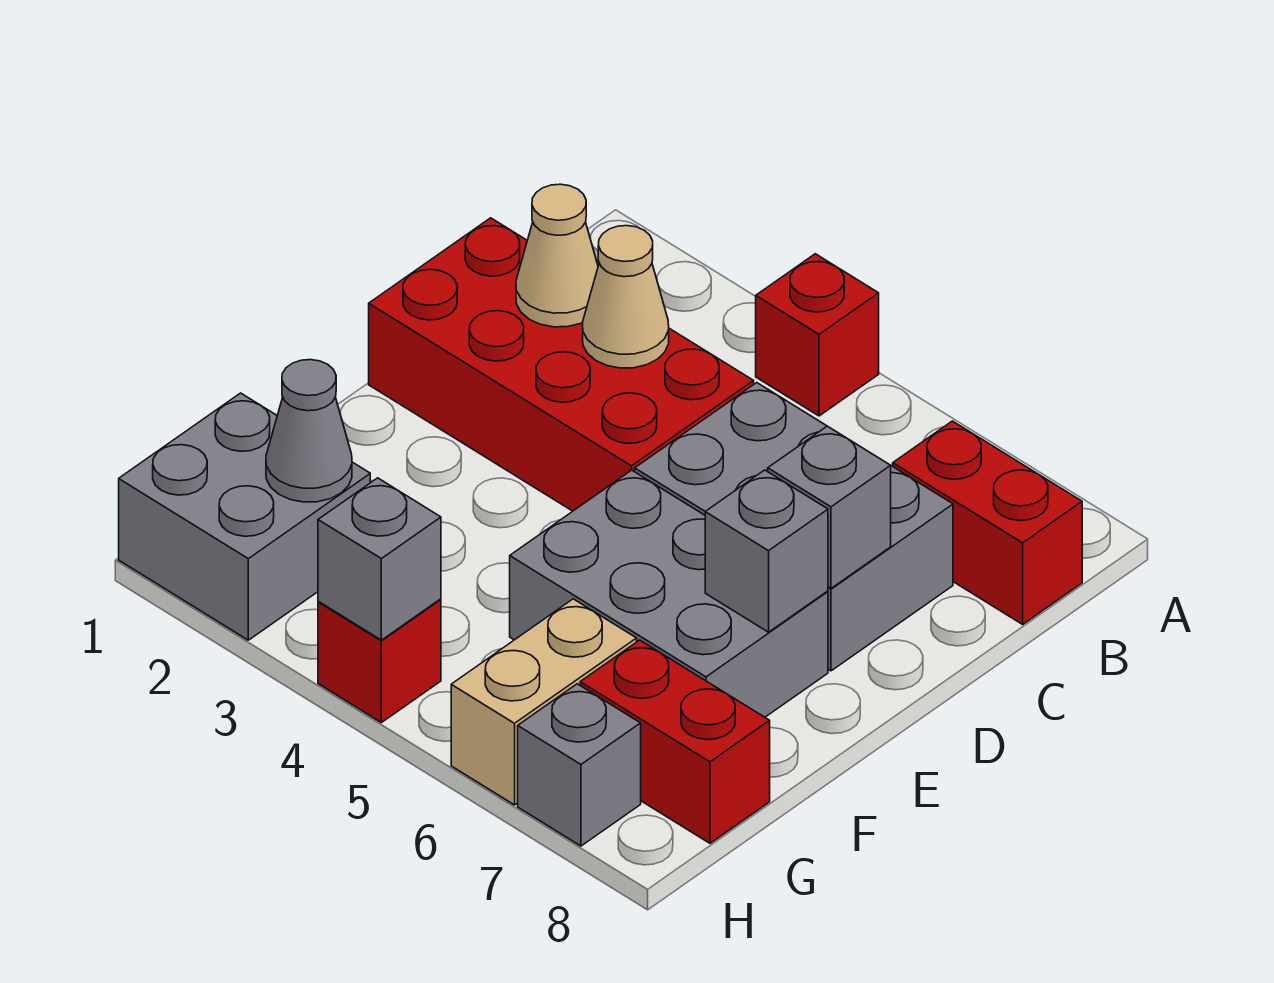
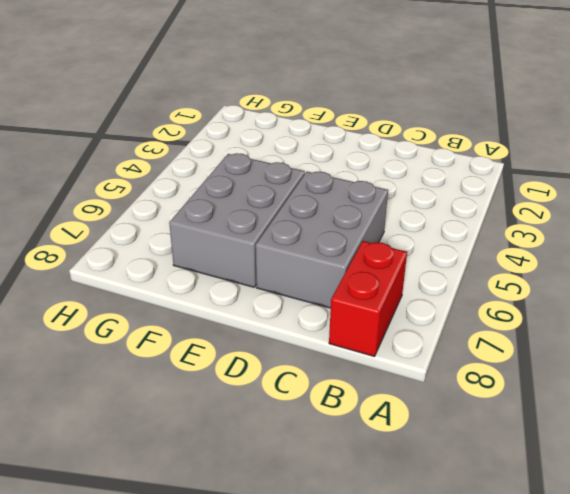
none -> red 1x1 brick [756,254,879,416]
none -> red 2x4 brick [369,218,754,511]
none -> grey 2x2 brick [119,393,370,640]

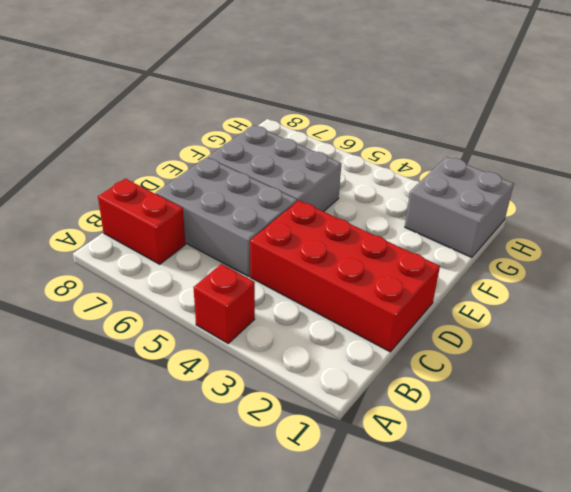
none -> tan 1x2 brick [451,599,637,805]
none -> red 1x2 brick [580,640,770,843]
none -> red 1x1 brick [318,599,441,723]

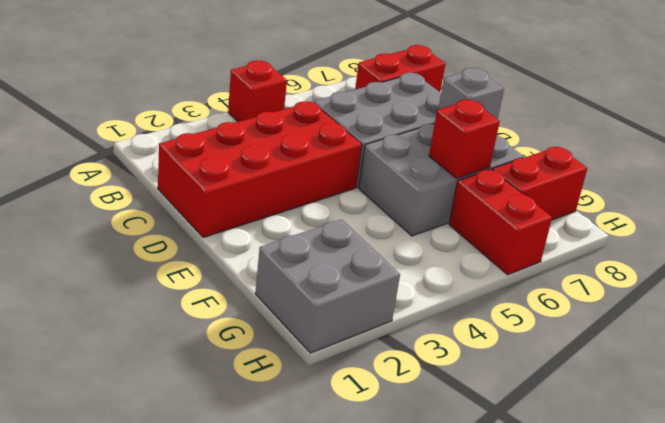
red 1x1 brick [429,99,500,178] -> red 1x1 brick moved to [318,599,441,723]
red 1x2 brick [449,169,552,275] -> tan 1x2 brick [451,599,637,805]
none -> grey 1x1 brick [518,684,641,846]
none -> tan 1x1 cone [516,184,598,327]
none -> tan 1x1 cone [583,226,669,368]

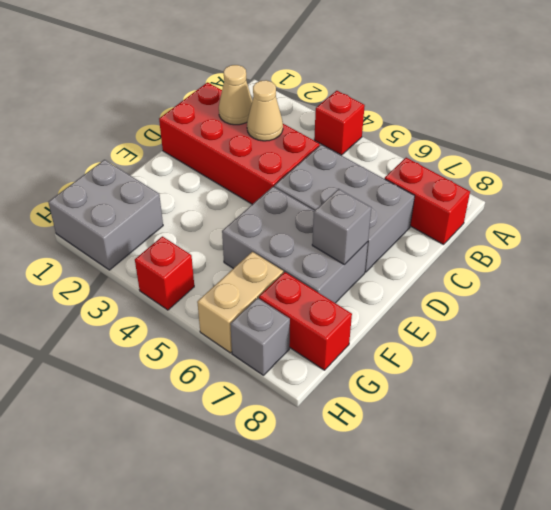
none -> grey 1x1 brick [768,426,891,588]
none -> grey 1x1 cone [266,360,352,502]
none -> grey 1x1 brick [318,478,441,640]

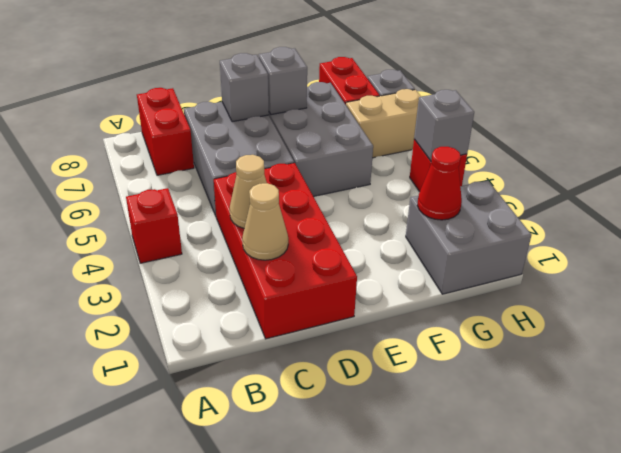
red 1x1 cone [417,147,462,220] -> grey 1x1 cone [266,360,352,502]

